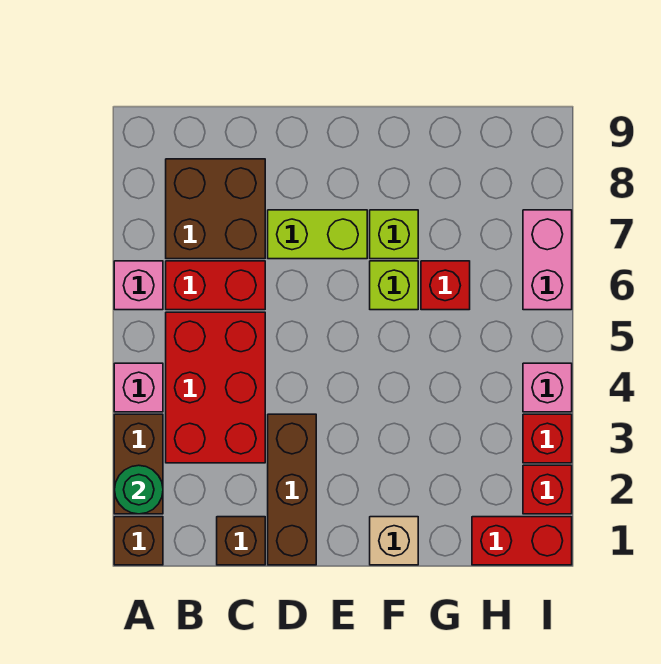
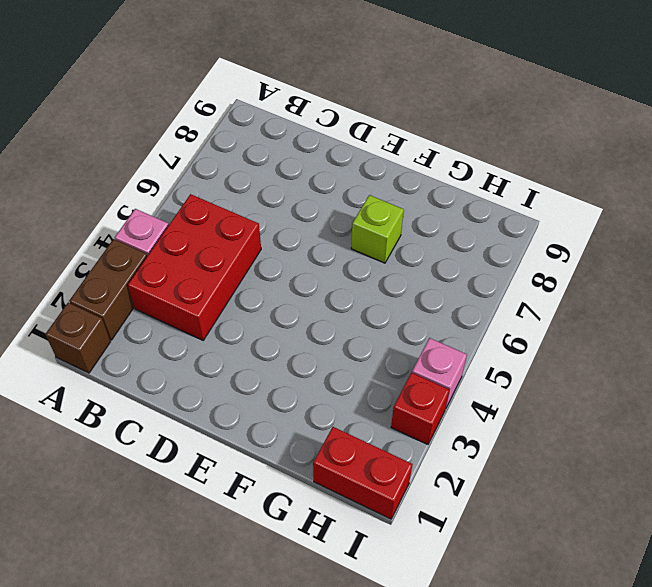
none -> pink 1x1 brick [114,261,163,310]
none -> red 1x2 brick [166,261,265,310]
none -> brown 2x2 brick [166,159,265,259]

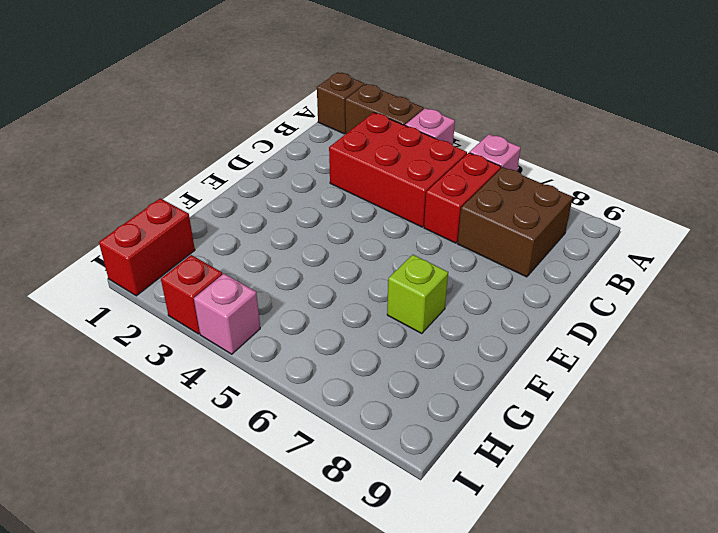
none -> brown 1x1 brick [217,517,265,565]
none -> brown 1x3 brick [268,414,316,565]
none -> lime 1x2 brick [268,210,367,259]

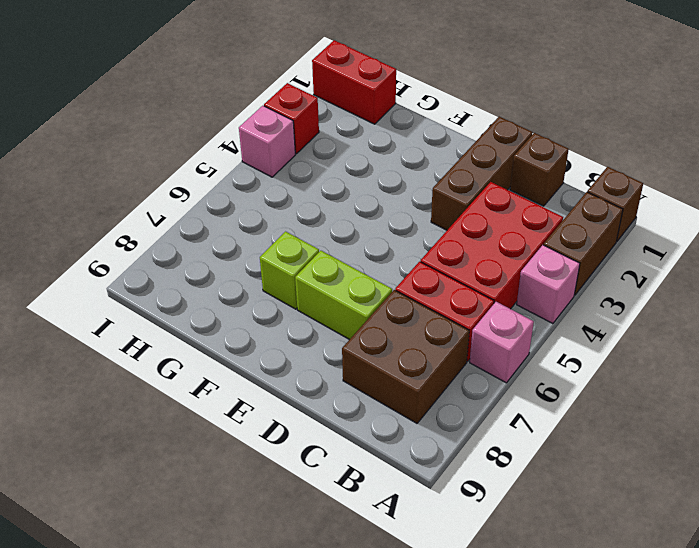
none -> tan 1x1 brick [370,517,418,565]
none -> lime 1x1 brick [370,261,418,310]
none -> red 1x1 brick [421,261,470,310]

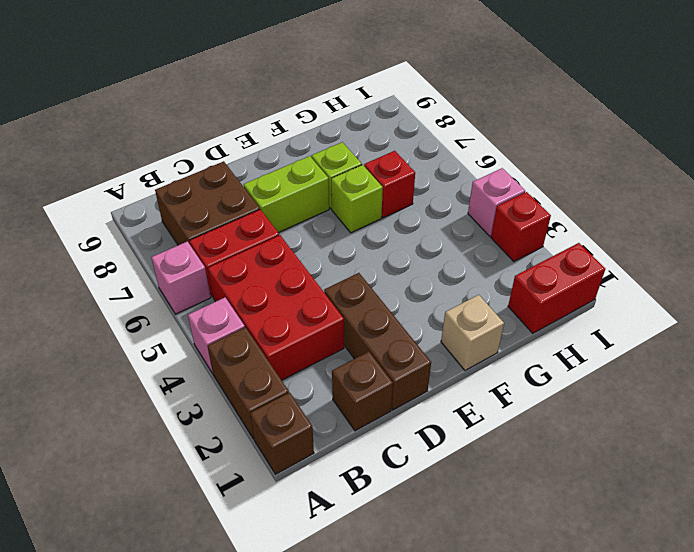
none -> red 1x1 brick [523,465,572,514]
none -> pink 1x2 brick [523,210,572,310]
none -> green 1x1 round brick [114,465,163,514]

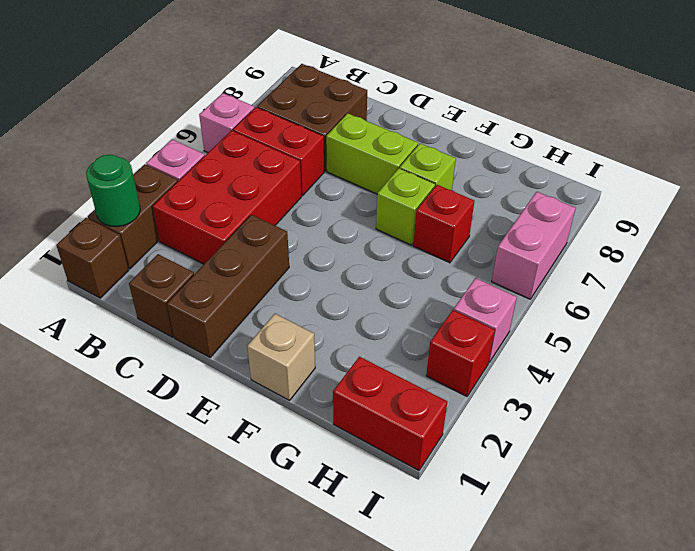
none -> red 1x1 brick [523,465,572,514]

